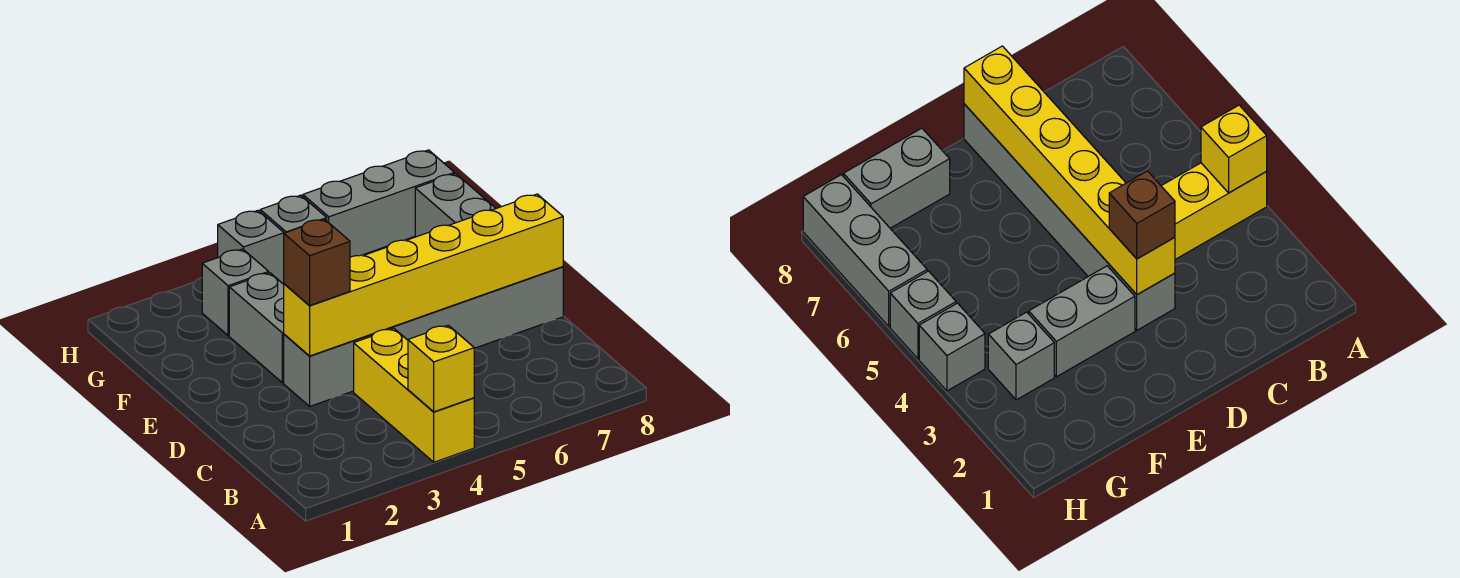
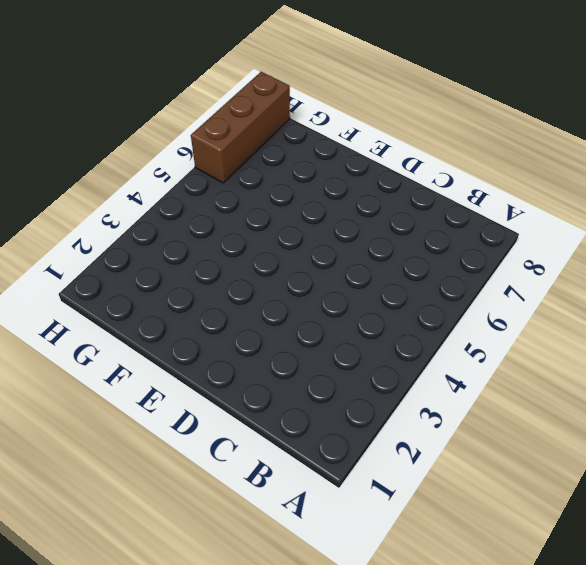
brown 1x3 brick [191,72,290,183] -> grey 1x3 brick [303,150,455,257]
none -> yellow 1x3 brick [354,329,474,462]
none -> grey 1x6 brick [284,267,563,406]

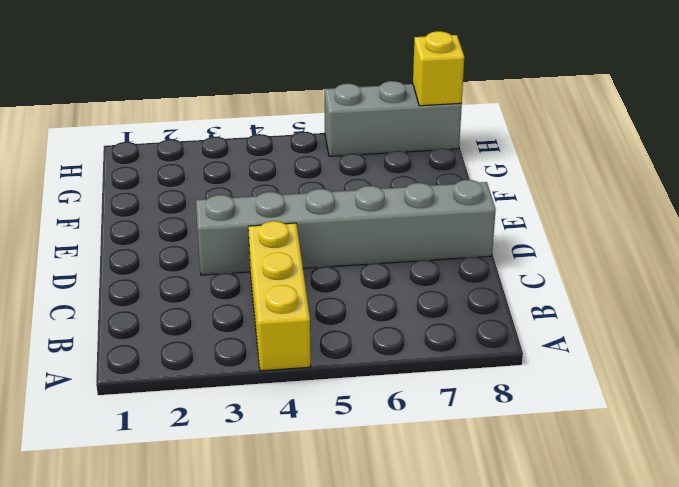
yellow 1x1 brick [413,31,464,106] -> yellow 1x1 brick moved to [408,325,474,412]
none -> grey 1x2 brick [229,273,284,383]
none -> grey 1x2 brick [415,174,496,237]

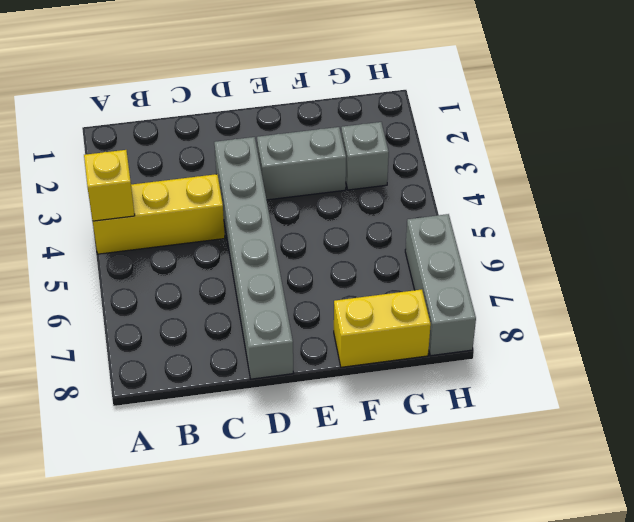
yellow 1x2 brick [334,289,431,367] -> grey 1x2 brick [415,174,496,237]
none -> grey 1x1 brick [218,210,284,283]
none -> grey 1x1 brick [260,195,327,233]

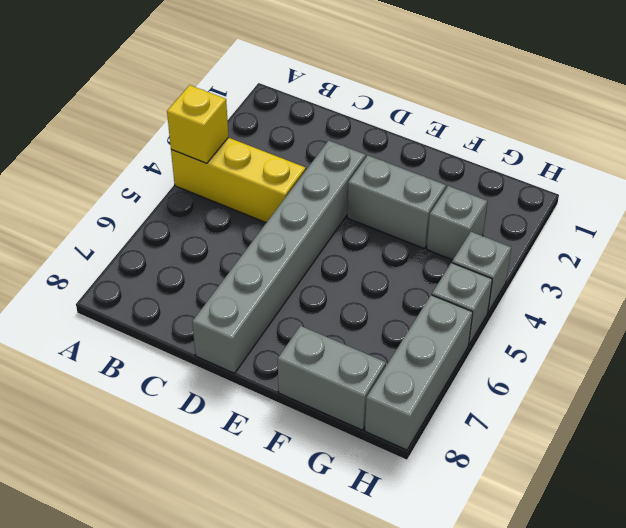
none -> yellow 1x6 brick [284,194,563,356]
none -> brown 1x1 brick [284,219,350,306]

